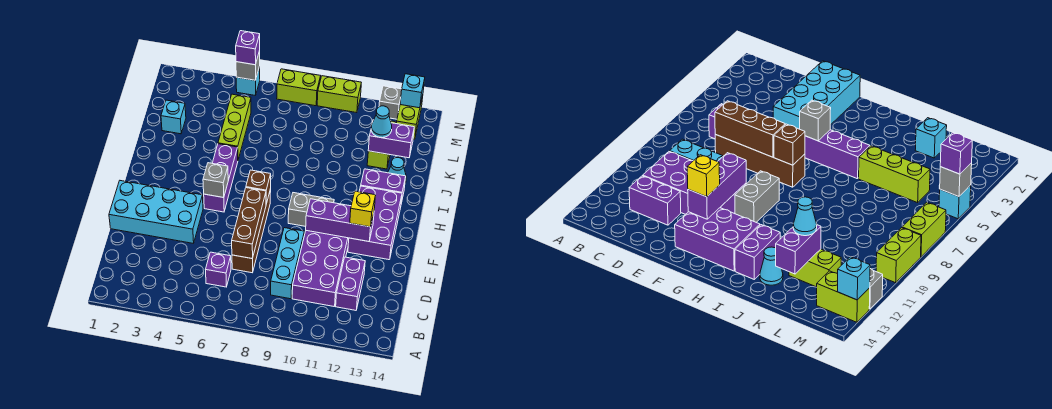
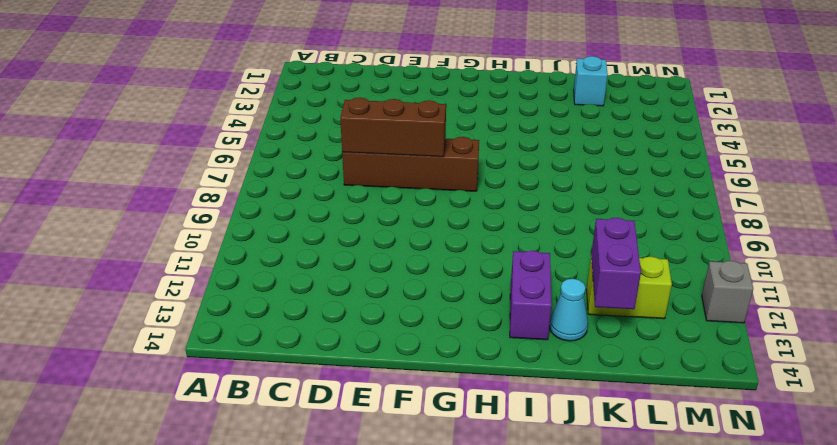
none -> purple 1x1 brick [206,252,231,287]
none -> cyan 1x3 brick [271,228,304,299]
none -> purple 2x4 brick [292,231,349,306]

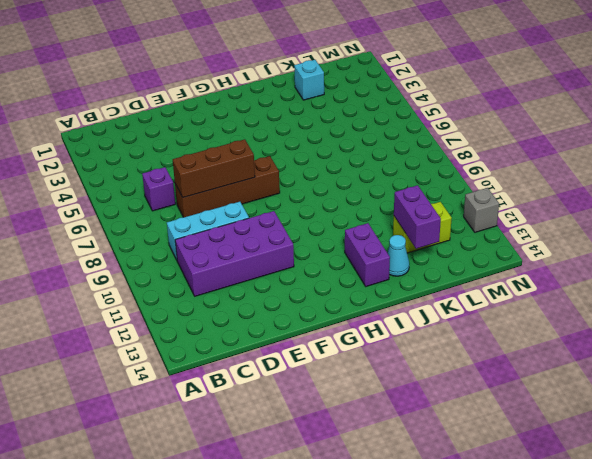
none -> purple 1x2 brick [336,257,365,310]
none -> cyan 2x4 brick [109,181,203,243]
none -> purple 2x3 brick [348,186,402,260]

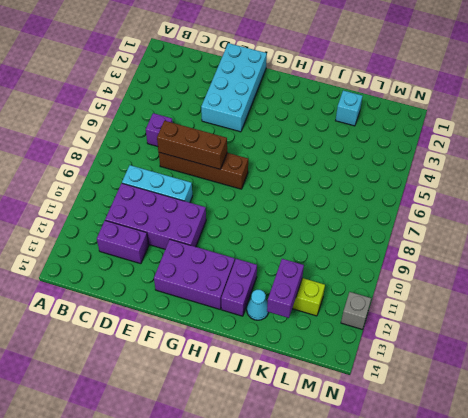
none -> purple 1x3 brick [204,144,238,212]
none -> grey 1x2 brick [288,193,334,226]
none -> lime 1x3 brick [218,94,251,159]

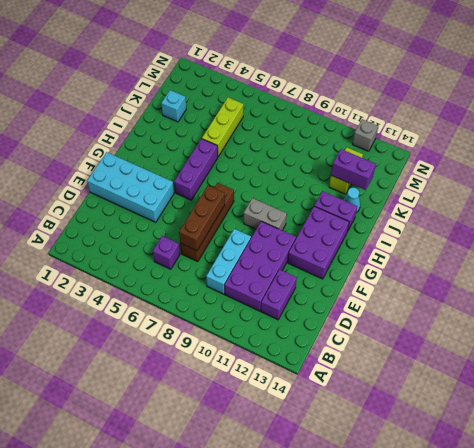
none -> lime 1x2 brick [396,96,423,139]
none -> cyan 1x1 brick [236,67,260,95]
none -> lime 1x2 brick [277,69,321,106]

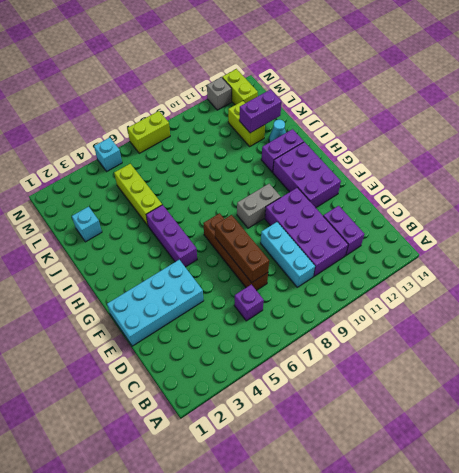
none -> lime 1x2 brick [317,76,361,113]
none -> purple 1x3 brick [306,199,374,241]
none -> grey 1x1 brick [203,163,228,198]

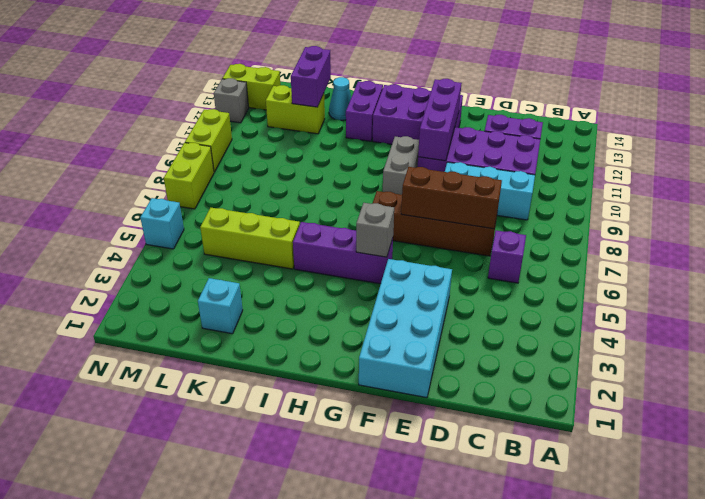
none -> brown 1x1 brick [246,170,271,204]
none -> grey 1x1 brick [236,51,260,80]
none -> cyan 1x1 brick [400,74,425,108]

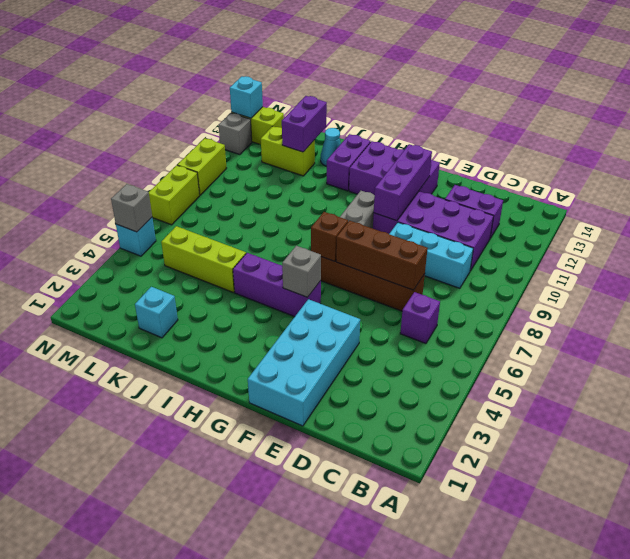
none -> yellow 1x1 brick [350,191,376,227]
none -> cyan 1x1 cone [371,106,392,138]
none -> purple 1x1 brick [236,31,260,65]

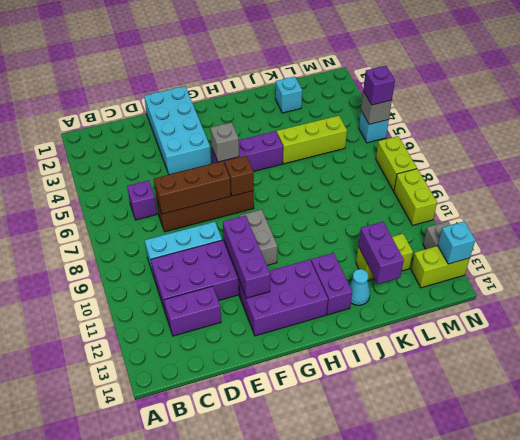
none -> yellow 1x1 brick [350,191,376,227]
none -> cyan 1x1 cone [371,106,392,138]

